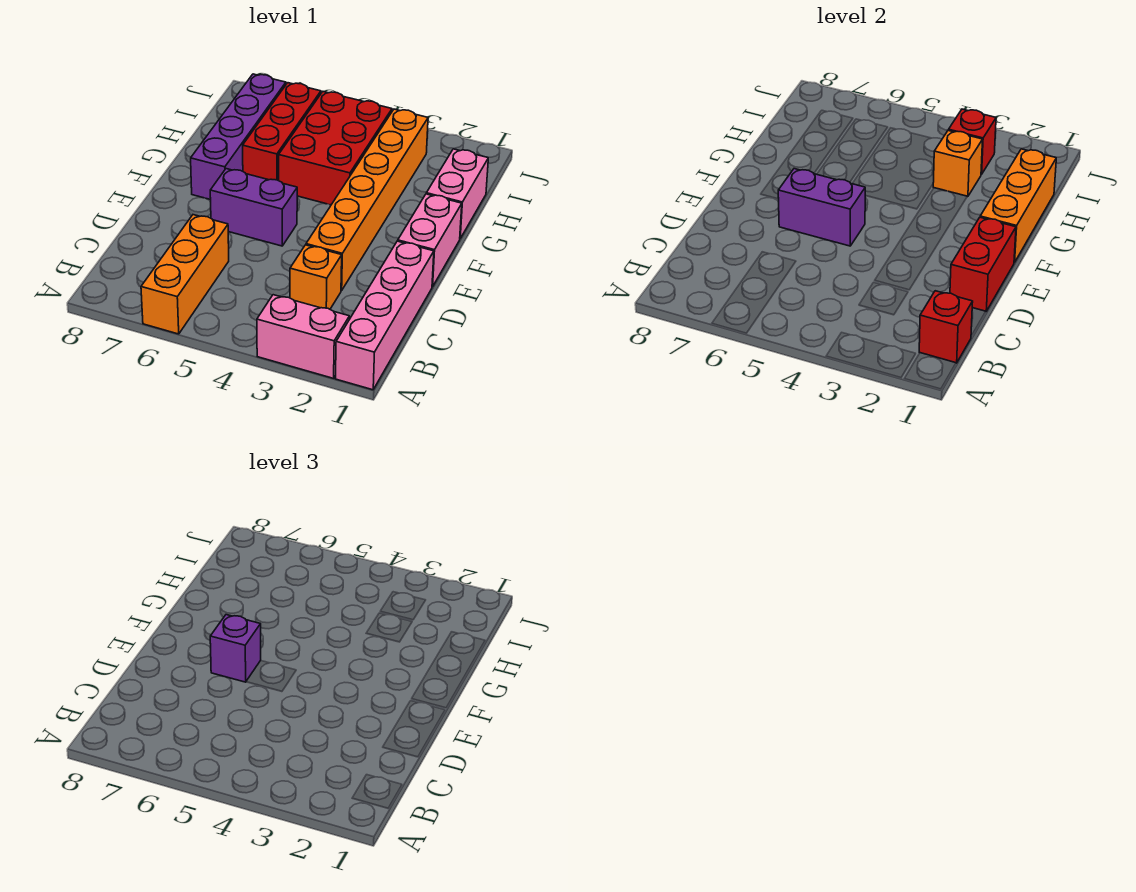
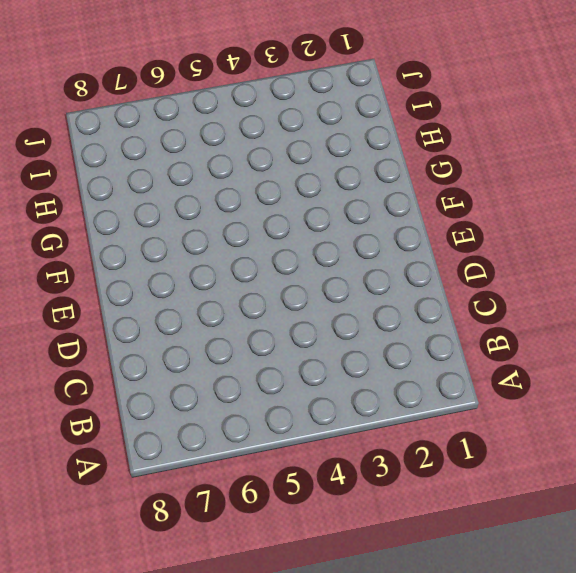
none -> pink 1x4 brick [335,241,434,390]
none -> pink 1x2 brick [257,295,349,378]
none -> orange 1x3 brick [141,215,229,334]

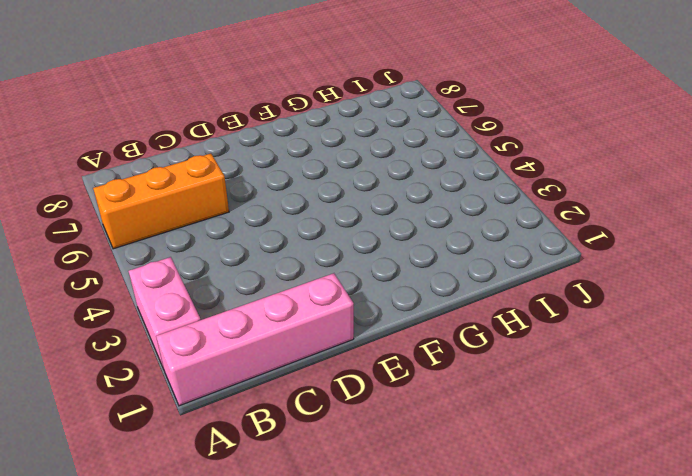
none -> orange 1x1 brick [290,245,342,309]
none -> orange 1x6 brick [306,109,428,291]
none -> pink 1x2 brick [398,194,462,287]

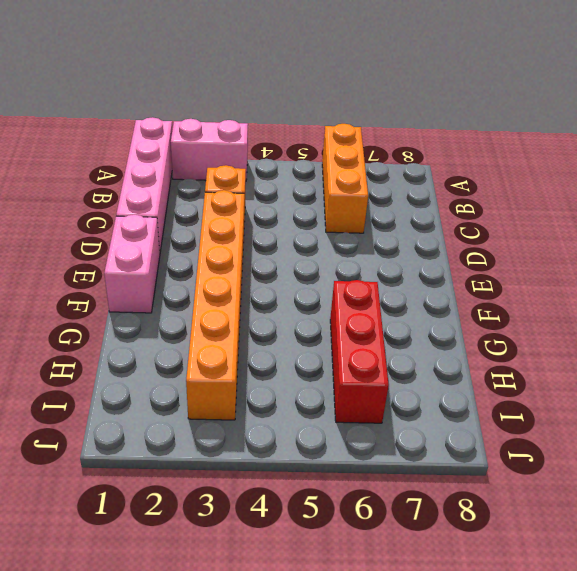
none -> purple 1x2 brick [210,169,297,246]
none -> purple 1x4 brick [191,74,286,200]
none -> pink 1x2 brick [426,149,488,238]

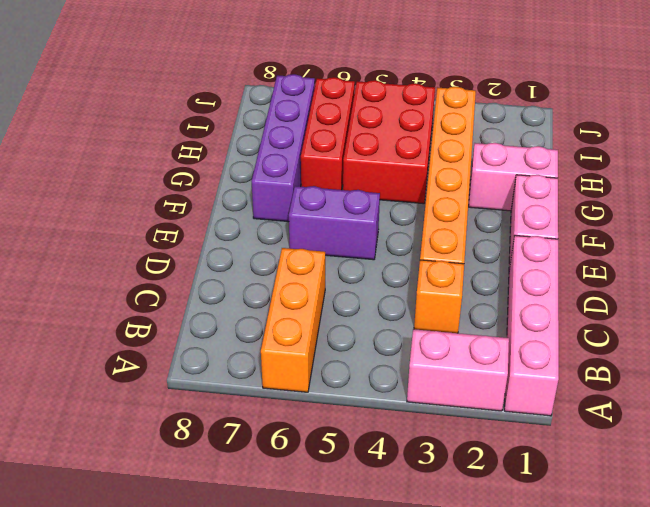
pink 1x2 brick [469,143,558,211] -> pink 1x2 brick turned to [426,149,488,238]
none -> red 1x1 brick [919,291,973,363]
none -> red 1x2 brick [950,217,1016,311]
none -> purple 1x2 brick [778,169,866,246]

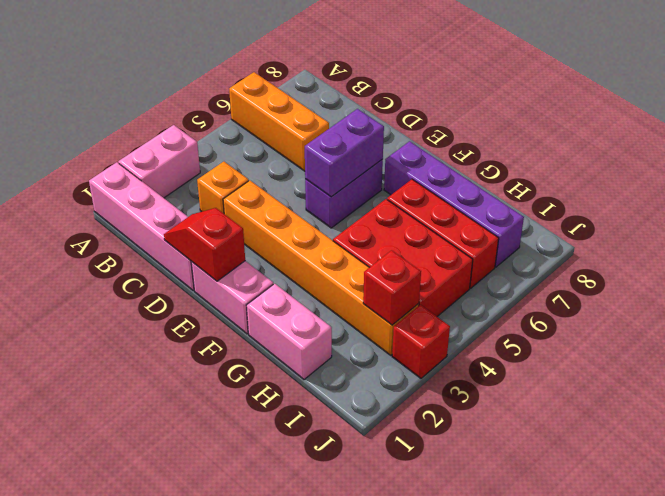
red 1x2 slope [164,208,245,281] -> red 1x2 brick [950,217,1016,311]
red 1x1 brick [392,305,450,378] -> red 1x1 brick moved to [919,291,973,363]
none -> orange 1x3 brick [980,149,1056,263]
none -> orange 1x1 brick [933,130,983,197]
none -> purple 1x1 brick [210,615,261,682]

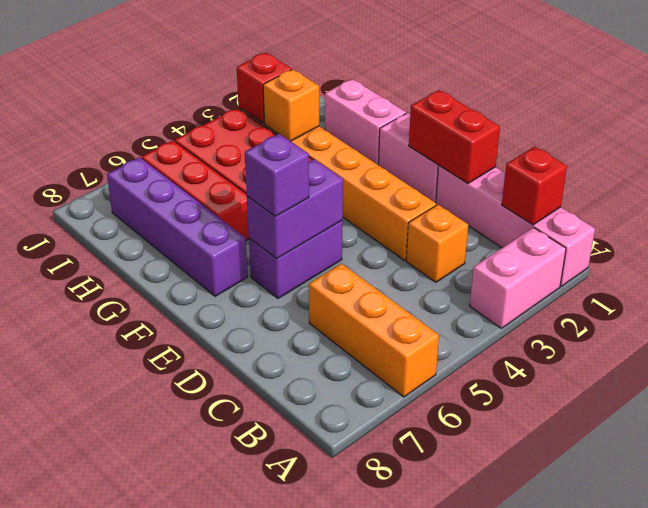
none -> orange 1x3 brick [980,149,1056,263]

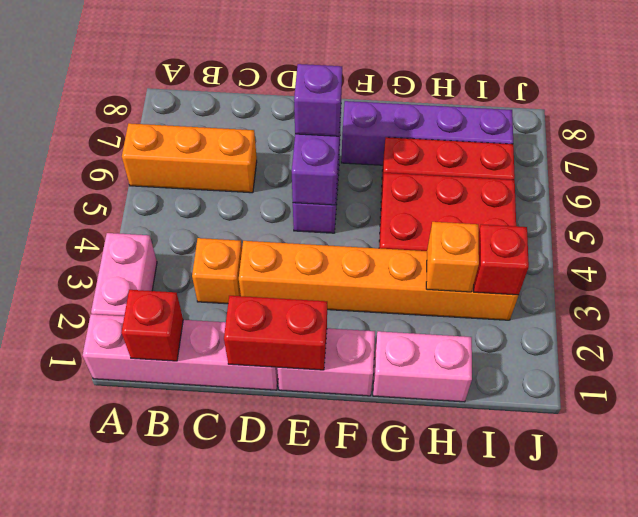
none -> orange 1x3 brick [980,149,1056,263]

